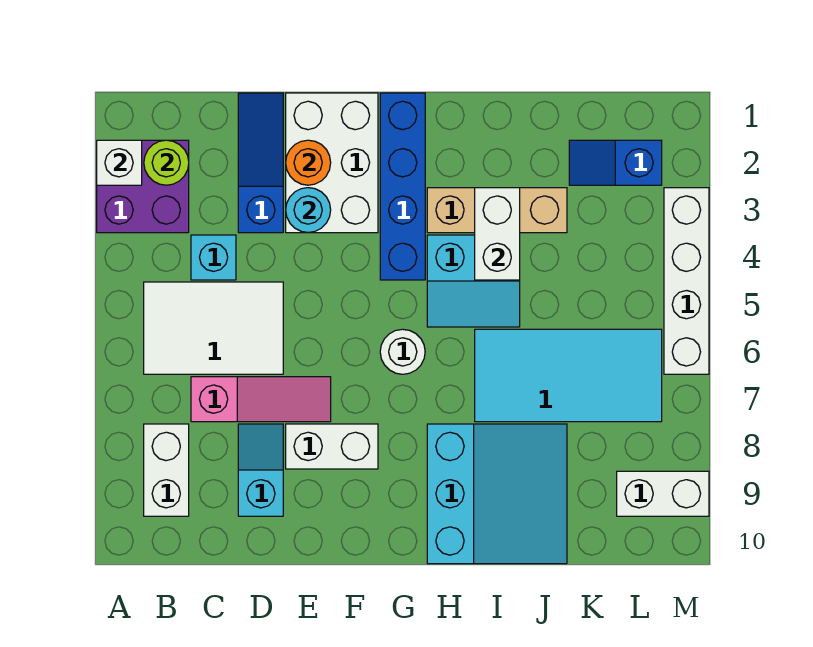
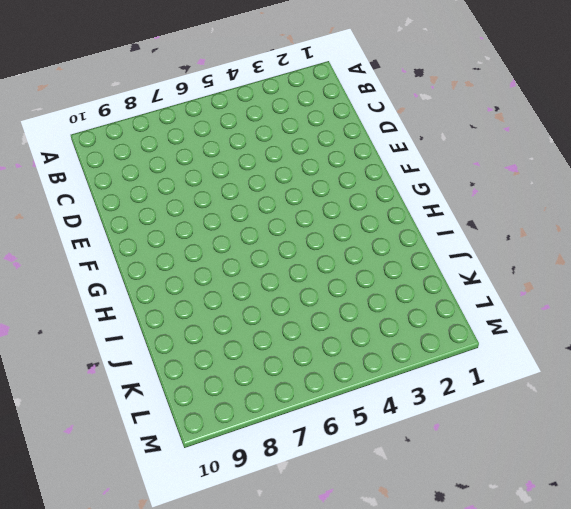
none -> purple 2x2 brick [97,140,189,233]
none -> white 2x3 tile [144,282,283,374]
none -> white 1x2 brick [144,424,189,516]

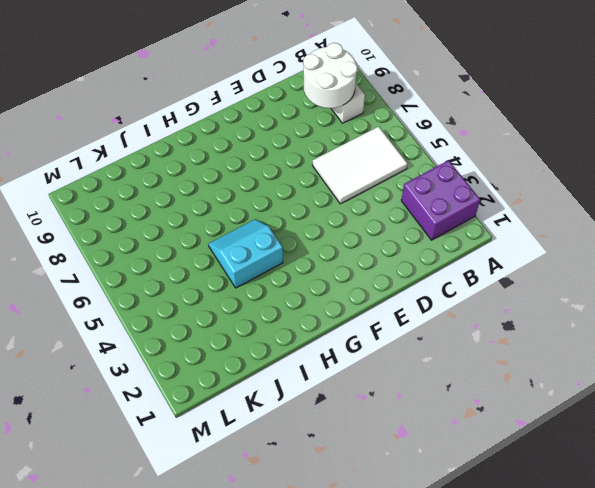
white 2x2 round brick [303,43,357,108] -> none
none -> cyan 1x1 brick [191,235,236,280]
none -> pink 1x3 slope [191,377,331,422]
none -> blue 1x3 slope [238,93,283,233]

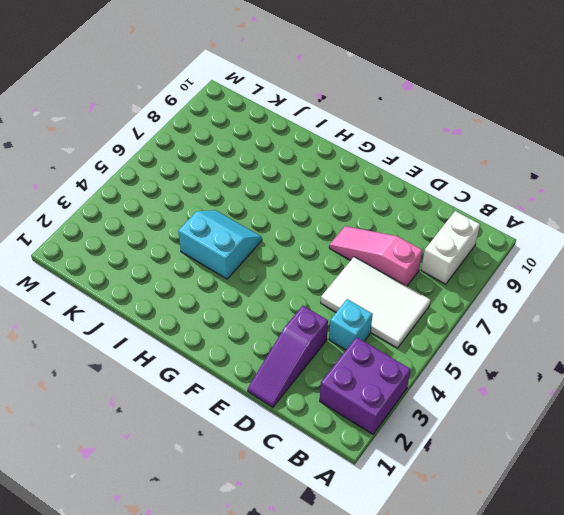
purple 1x3 slope [248,306,328,407] -> blue 1x3 slope [238,93,283,233]
none -> cyan 1x2 slope [238,424,283,516]
none -> white 2x3 brick [286,93,378,233]
none -> white 1x2 brick [286,424,378,469]

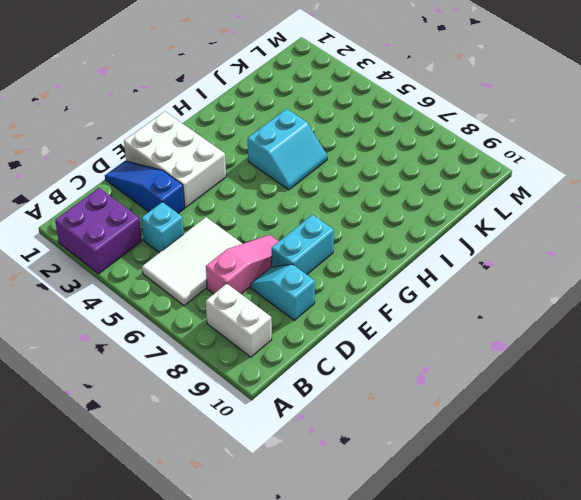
cyan 1x2 brick [272,215,334,274] -> white 1x2 brick [286,424,378,469]
none -> blue 1x4 brick [380,93,425,280]
none -> white 1x1 round brick [380,329,425,374]
none -> tan 1x3 brick [427,188,567,233]

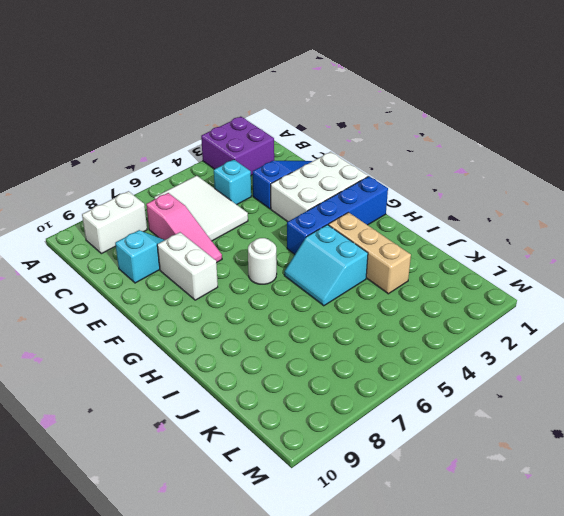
none -> cyan 3x3 slope [427,424,567,564]
none -> cyan 2x4 tile [475,329,662,422]
none -> blue 1x2 slope [569,140,662,185]

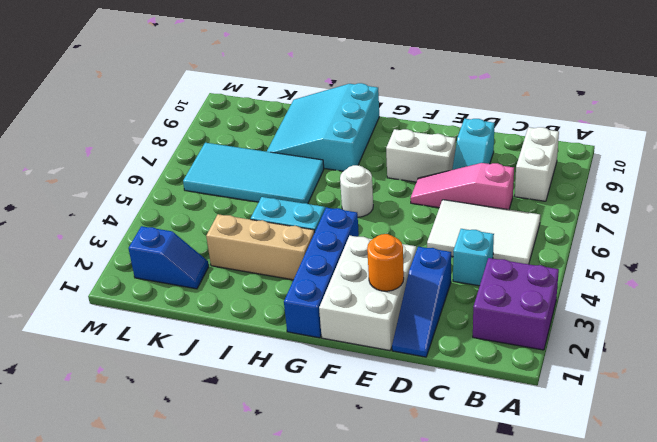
none -> white 1x2 brick [617,471,709,516]
none -> white 1x4 brick [664,188,709,374]
none -> white 1x1 brick [97,140,142,185]

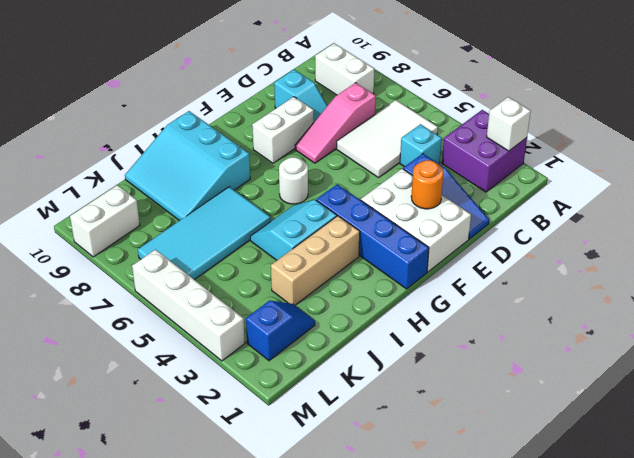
none -> lime 1x1 round brick [144,140,189,185]
none -> cyan 1x1 round brick [286,188,331,233]
none -> white 1x2 brick [475,188,520,280]

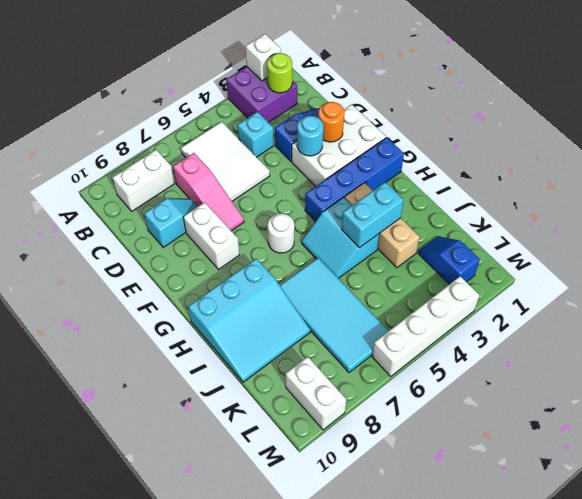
cyan 1x2 brick [342,182,404,248] -> white 1x2 brick [475,188,520,280]

